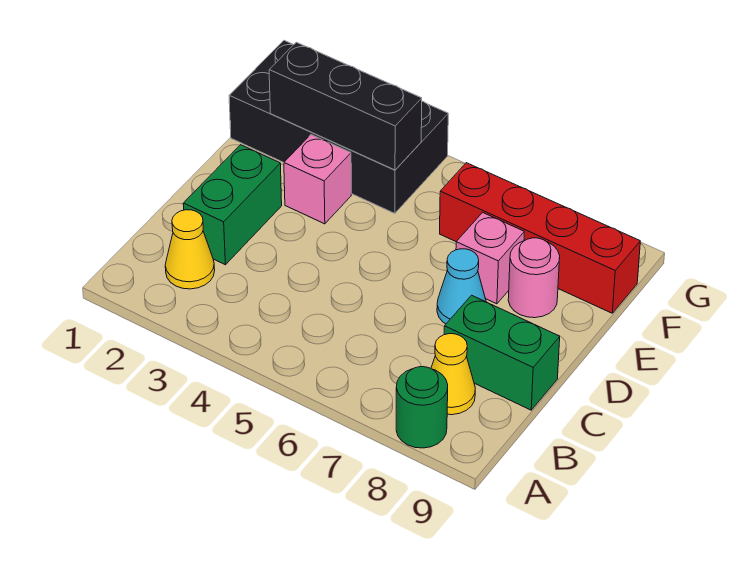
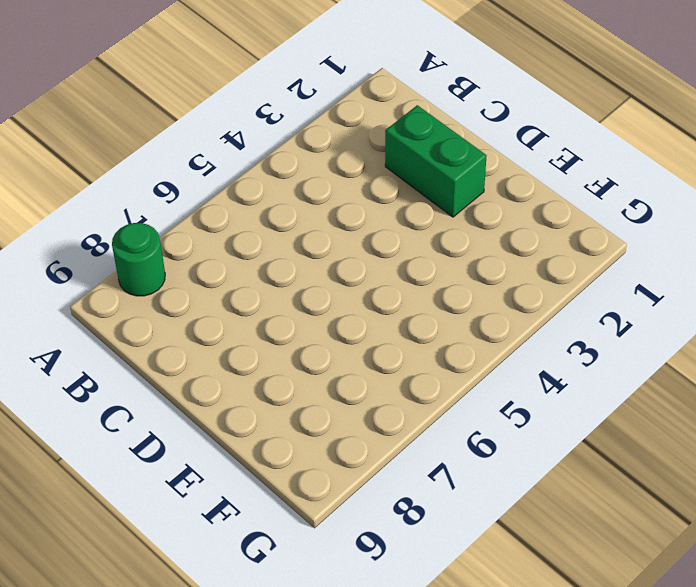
none -> yellow 1x1 cone [165,210,215,289]
none -> yellow 1x1 cone [431,334,475,415]
none -> green 1x2 brick [444,295,560,410]

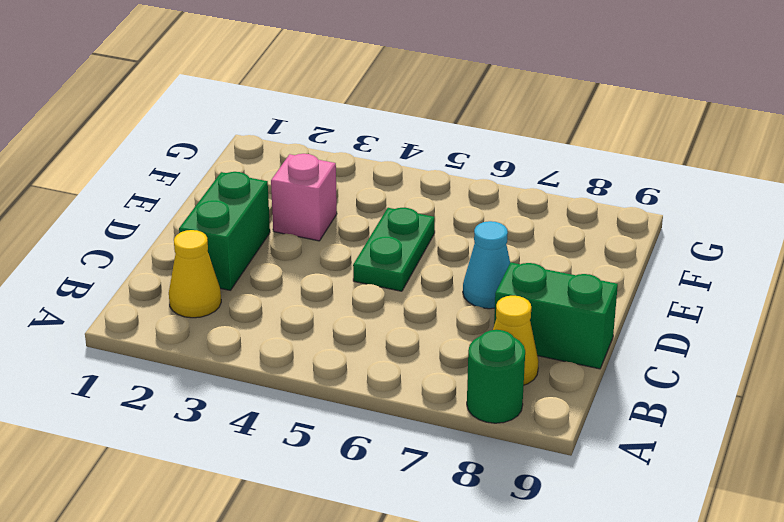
green 1x2 plate [353,208,435,291] -> none
none -> pink 1x1 brick [456,213,524,304]
none -> pink 1x1 round brick [508,238,560,318]
none -> black 2x4 brick [229,41,448,213]

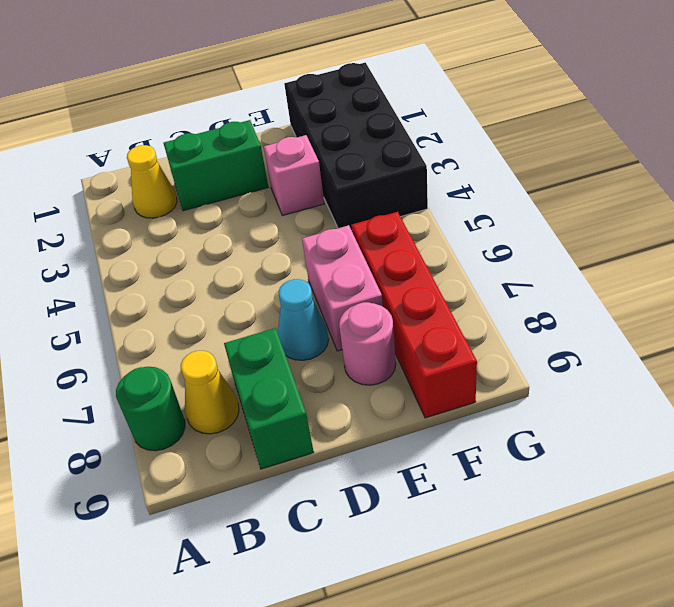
pink 1x2 brick [302,225,383,351] -> pink 1x1 brick [456,213,524,304]
none -> black 1x3 brick [269,42,422,170]

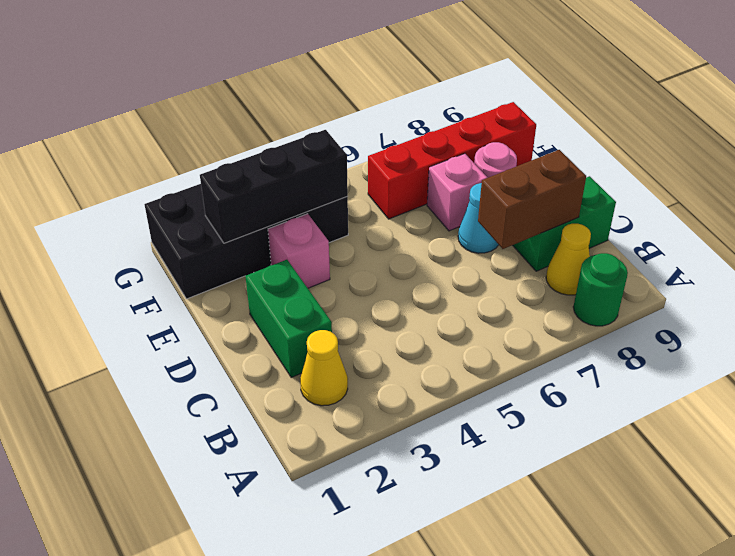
brown 1x2 brick [478,150,586,249] -> none

